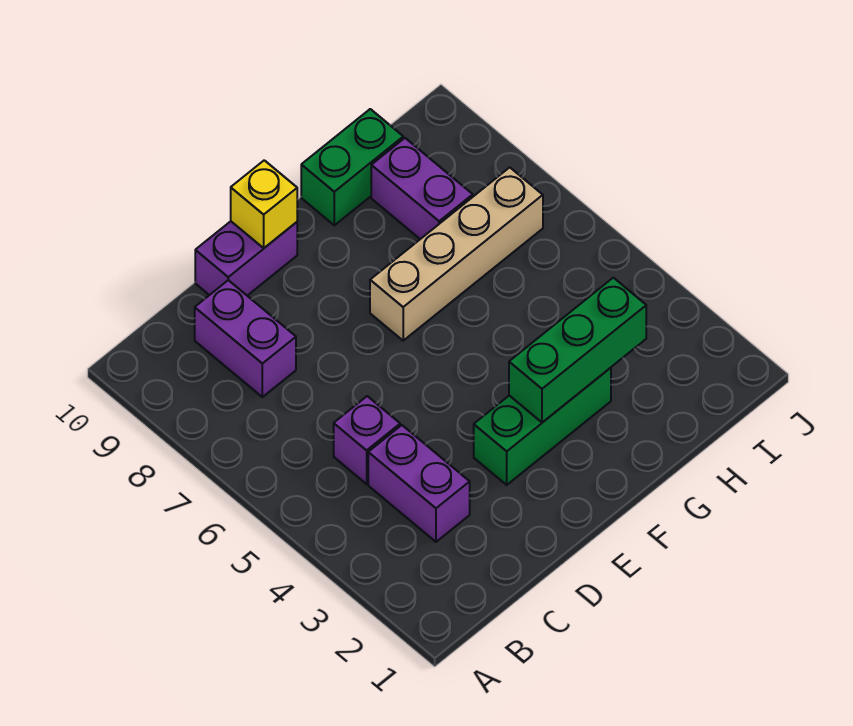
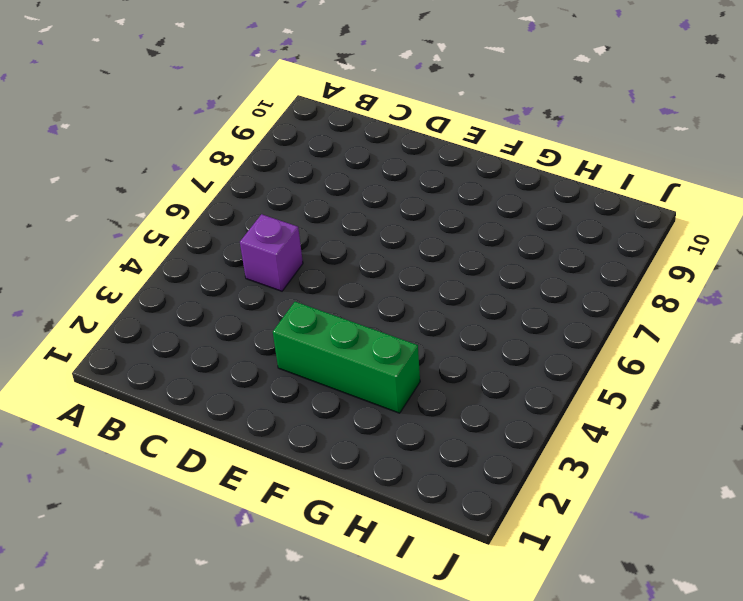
none -> purple 1x2 brick [368,425,470,542]
none -> purple 1x2 brick [195,280,296,397]

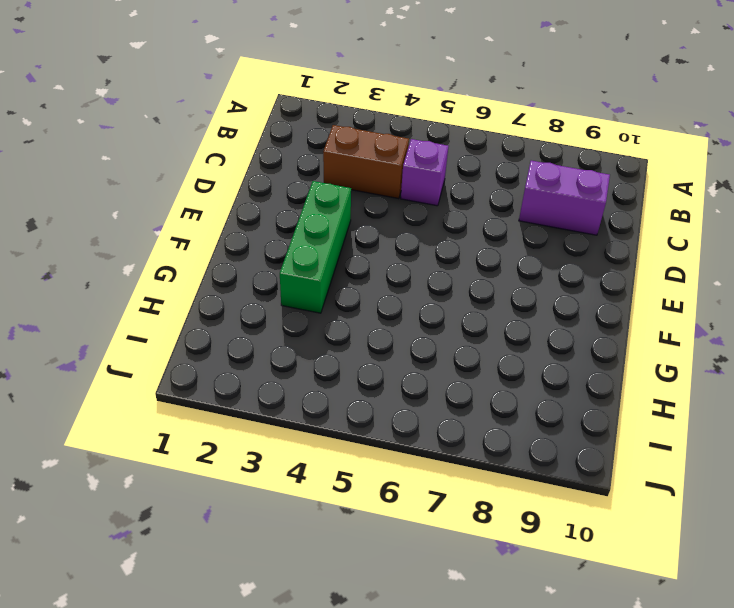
brown 1x2 brick [323,125,409,199] -> purple 1x2 brick [368,425,470,542]
none -> purple 1x2 brick [195,221,297,296]
none -> tan 1x4 brick [370,167,543,341]

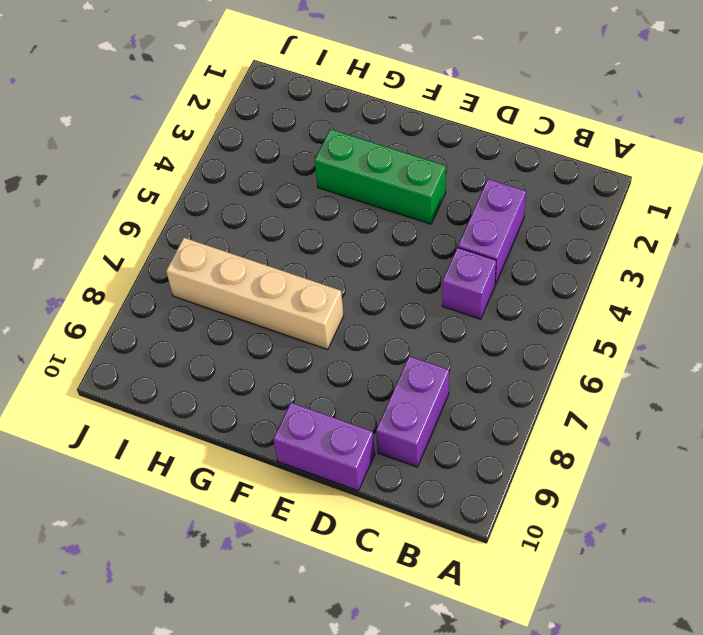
none -> green 1x2 brick [301,109,403,225]
none -> purple 1x2 brick [371,138,473,239]

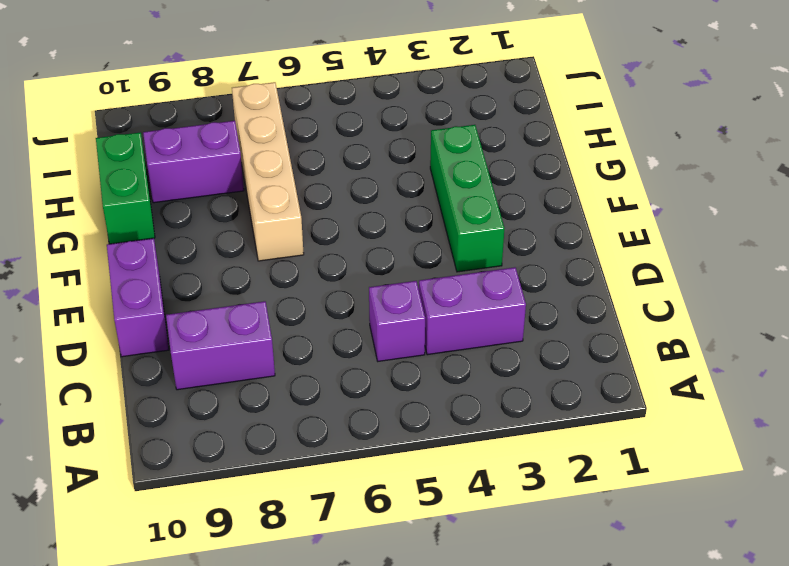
none -> yellow 1x1 brick [231,160,297,248]
none -> green 1x3 brick [509,278,646,422]

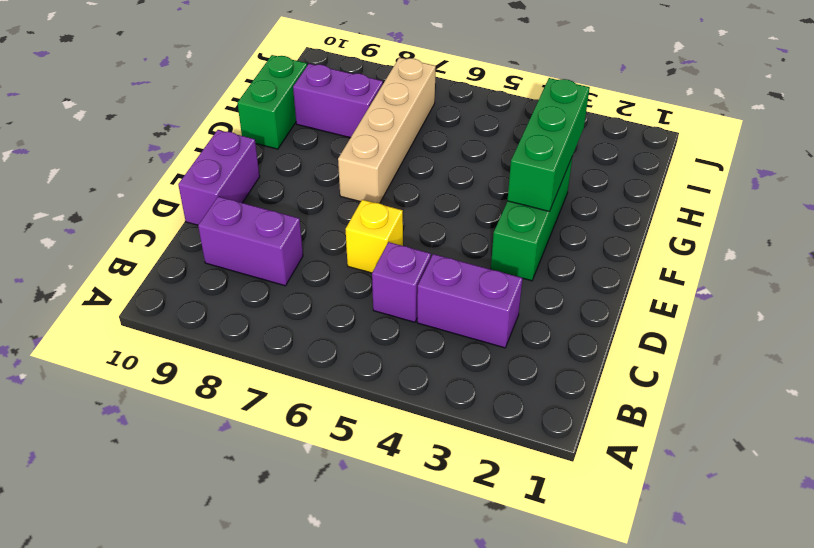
yellow 1x1 brick [346,200,403,273] -> yellow 1x1 brick moved to [231,160,297,248]

